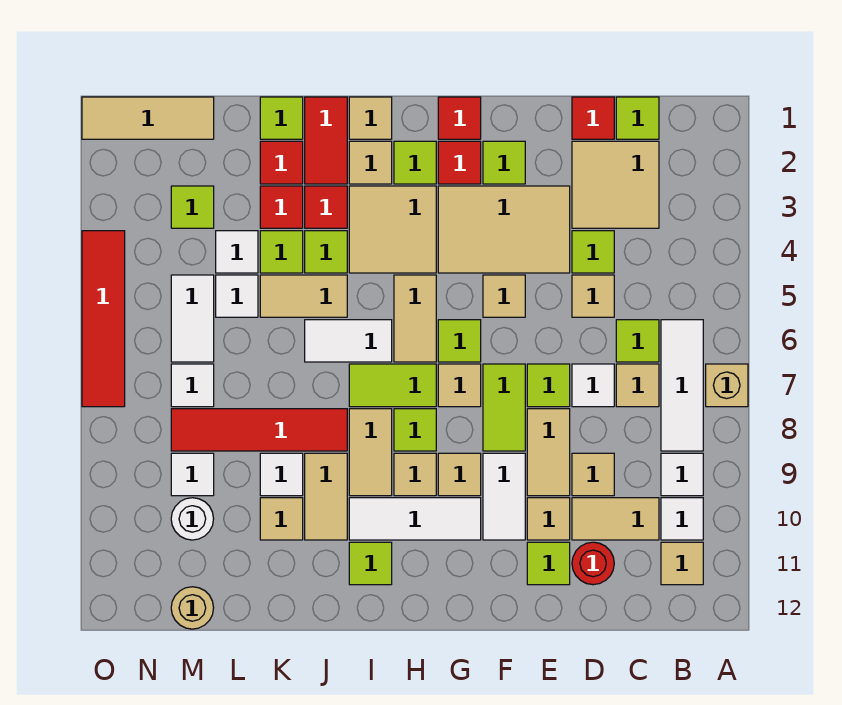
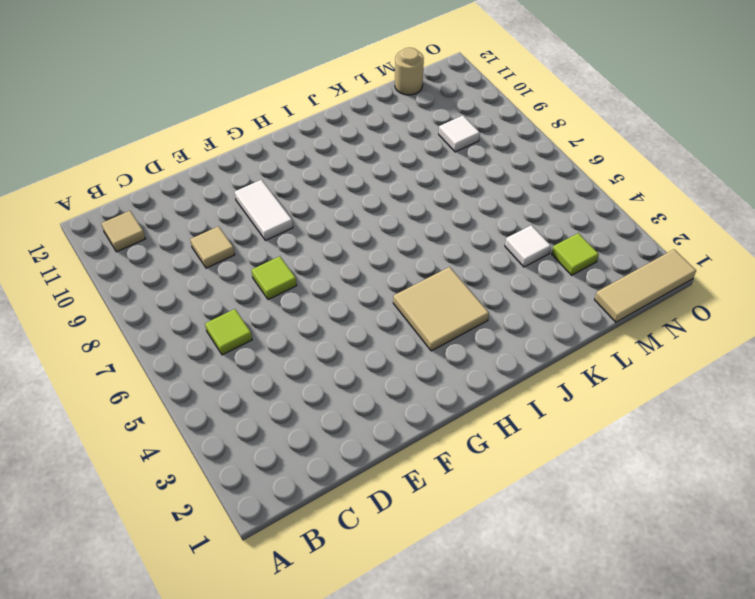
none -> tan 1x1 brick [706,364,748,407]
none -> white 1x3 tile [661,320,703,451]
none -> white 1x1 tile [661,453,703,496]
none -> white 1x1 tile [661,498,703,540]

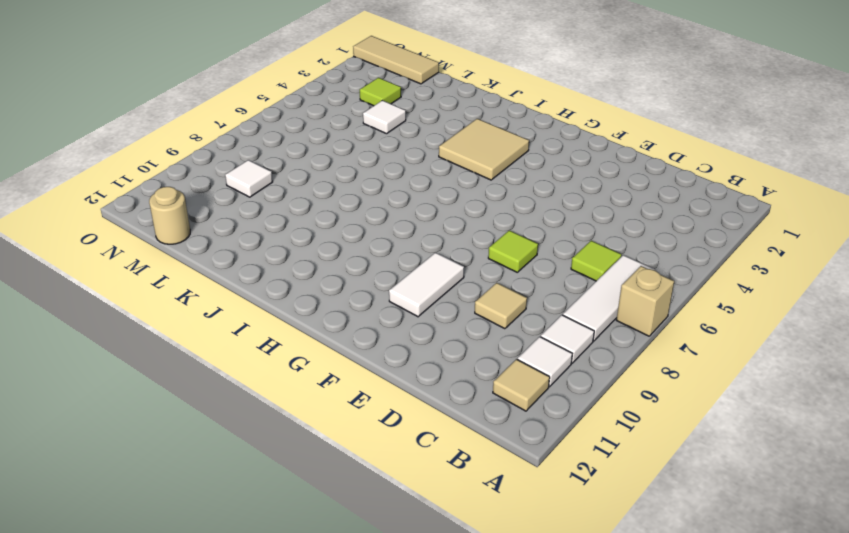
none -> lime 1x1 tile [616,97,659,139]
none -> tan 2x2 tile [572,141,659,228]
none -> tan 1x1 tile [616,364,659,407]
none -> tan 1x2 tile [572,498,659,540]

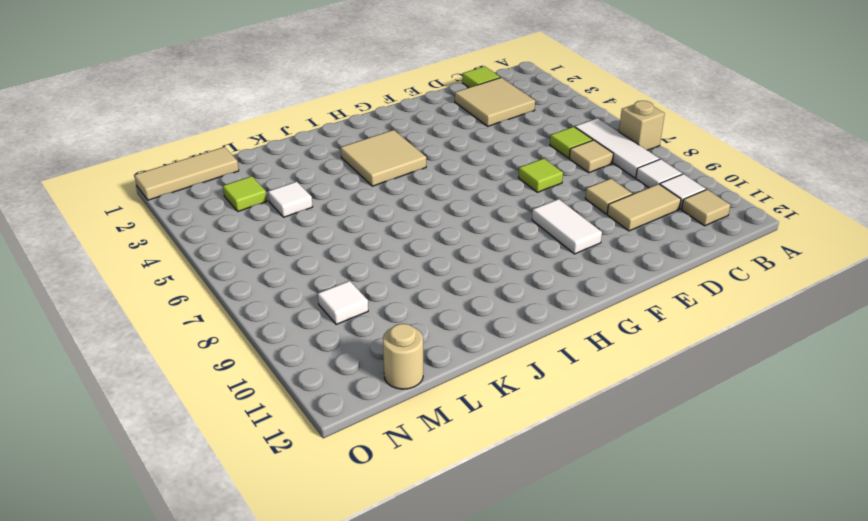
none -> red 1x1 tile [572,97,614,139]
none -> lime 1x1 tile [572,231,614,273]
none -> tan 1x1 tile [572,275,614,317]
none -> white 1x1 tile [572,364,614,407]

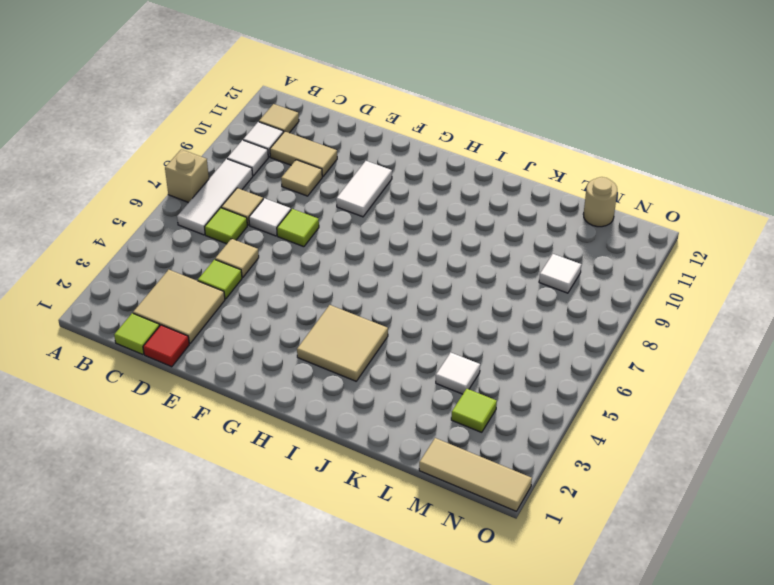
none -> red 1x1 round brick [572,542,614,585]
none -> tan 2x3 tile [438,186,570,273]
none -> tan 1x2 tile [527,409,570,496]
none -> tan 1x1 tile [527,498,570,540]

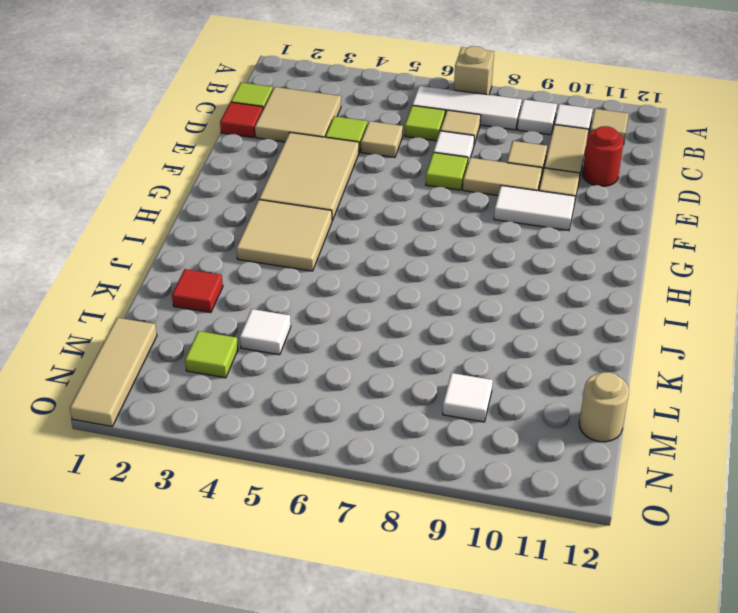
none -> lime 1x1 tile [527,542,570,585]
none -> lime 1x1 tile [483,141,525,184]
none -> tan 1x1 tile [483,275,525,317]
none -> lime 1x2 tile [483,364,525,451]

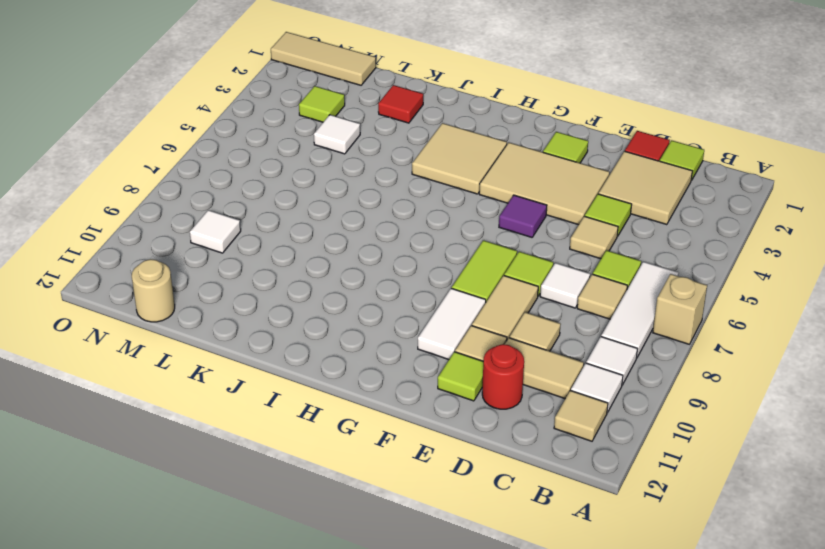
purple 1x1 tile [499,195,547,237] -> tan 1x1 tile [483,275,525,317]
none -> red 1x1 tile [438,97,481,139]
none -> red 1x1 tile [438,141,481,184]
none -> lime 1x1 tile [438,320,481,362]
none -> tan 1x1 tile [438,364,481,407]

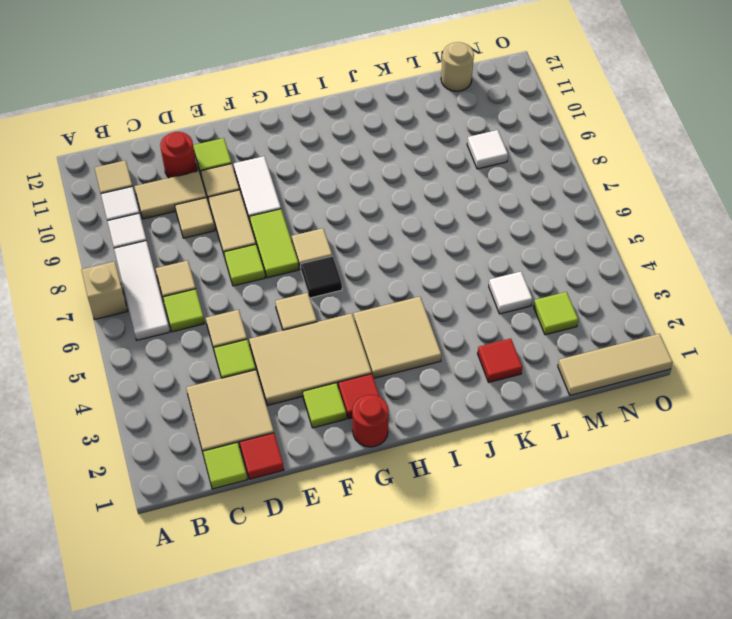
red 1x1 round brick [352,395,389,447] -> red 1x1 tile [438,97,481,139]
black 1x1 tile [301,256,342,298] -> lime 1x1 tile [438,320,481,362]
none -> white 1x1 tile [572,364,614,407]
none -> tan 1x1 tile [438,453,481,496]
none -> white 1x3 tile [349,498,481,540]
none -> lime 1x1 tile [394,141,436,184]

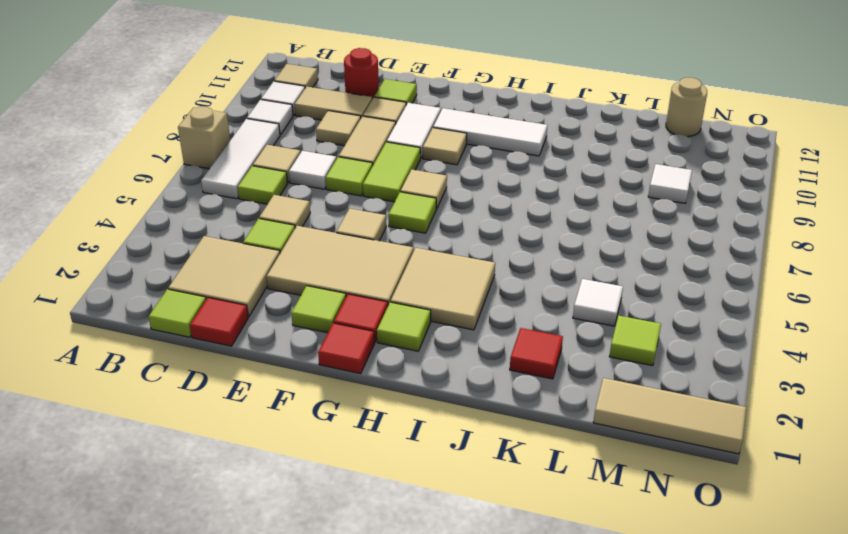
none -> tan 1x2 tile [394,275,436,362]
none -> lime 1x2 tile [349,364,436,407]
none -> lime 1x1 tile [394,409,436,451]
none -> tan 1x1 tile [394,453,436,496]

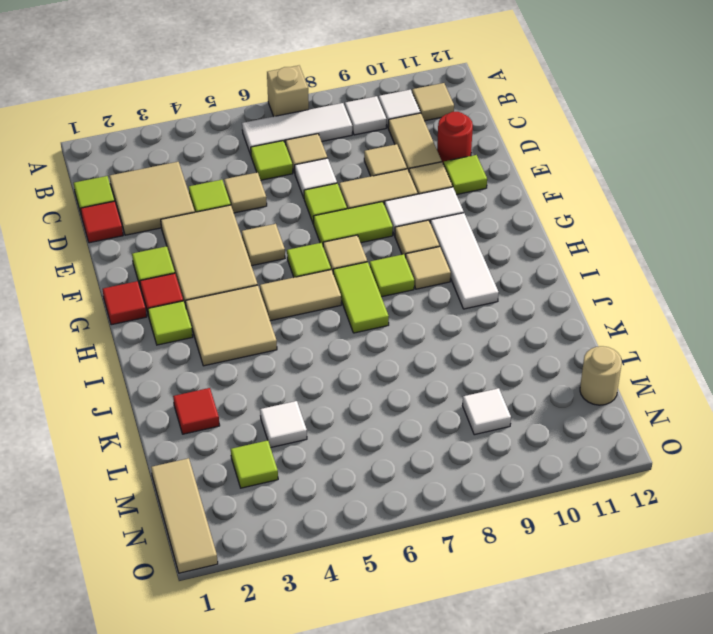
none -> tan 1x1 tile [349,97,392,139]
none -> tan 1x1 tile [349,141,392,184]
none -> white 1x2 tile [305,320,392,362]
none -> tan 1x2 tile [349,409,392,496]

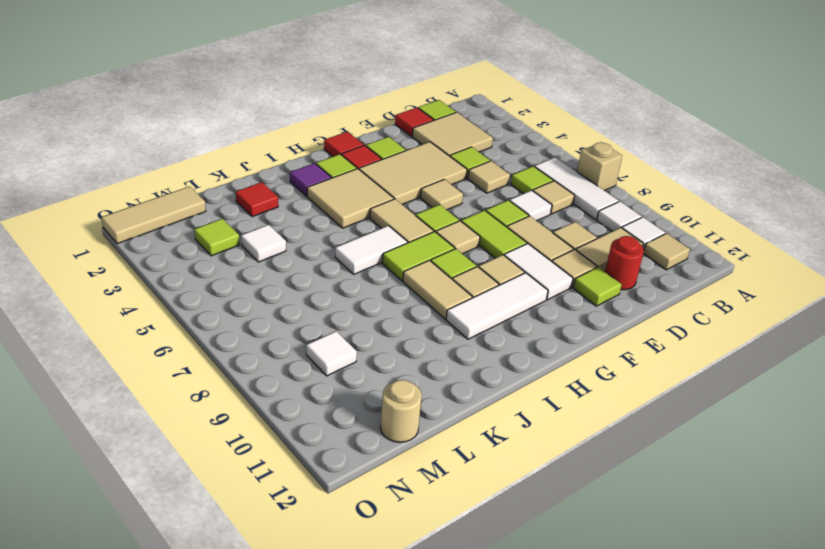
purple 1x1 tile [290,163,331,196] -> tan 1x1 tile [349,141,392,184]
none -> tan 1x1 tile [349,97,392,139]
none -> lime 1x1 tile [349,542,392,585]
none -> red 1x2 tile [305,97,347,184]
none -> red 1x1 tile [305,186,347,228]

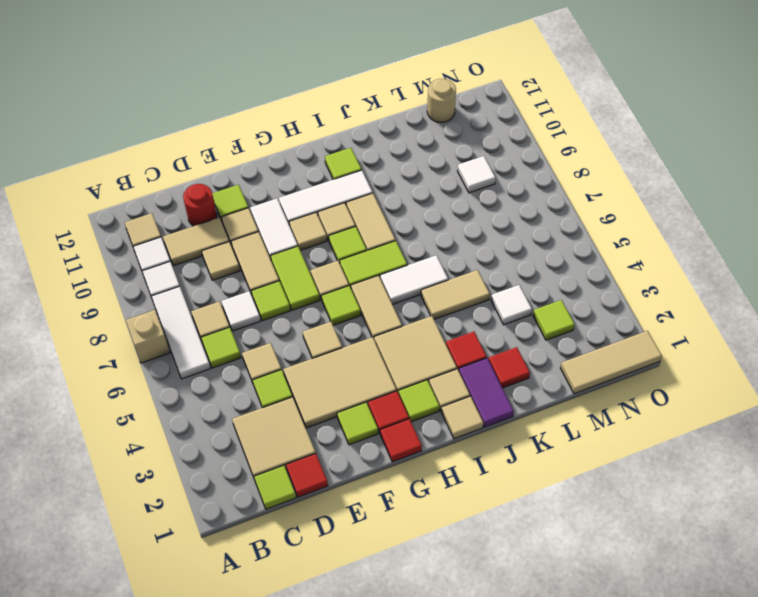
purple 1x2 tile [459,358,514,427] -> red 1x2 tile [305,97,347,184]
none -> lime 1x1 tile [305,231,347,273]
none -> red 1x4 tile [171,409,347,451]
none -> tan 1x2 tile [305,453,347,540]
none -> lime 1x1 tile [260,97,303,139]

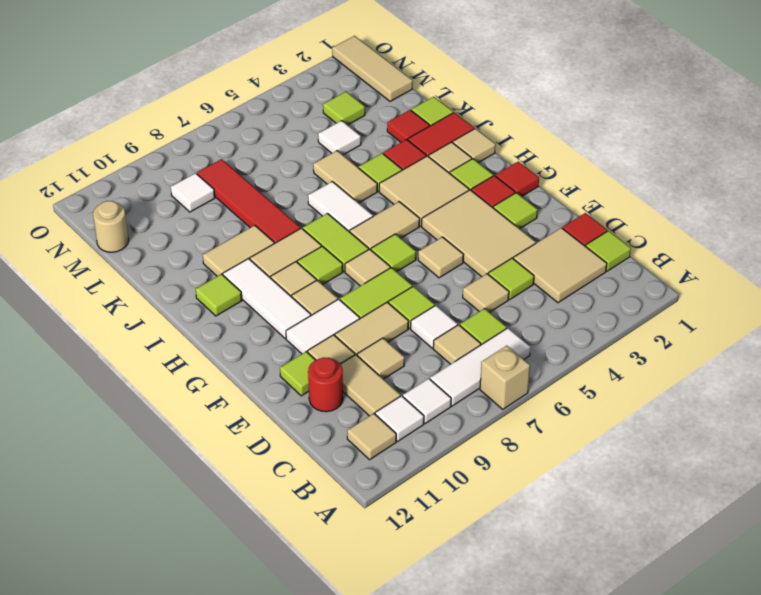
none -> red 1x1 tile [260,186,303,228]
none -> lime 1x1 tile [260,231,303,273]
none -> white 1x1 tile [260,453,303,496]
none -> tan 1x1 tile [260,498,303,540]

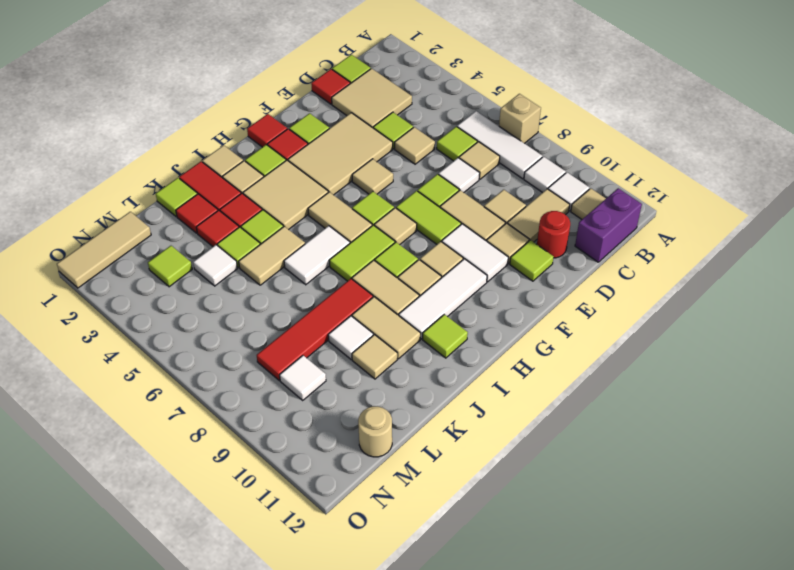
purple 1x2 brick [575,188,642,262] -> none
none -> white 1x1 tile [216,275,258,317]
none -> white 1x2 tile [171,275,214,362]
none -> white 1x1 tile [171,364,214,407]
none -> white 1x1 round brick [171,498,214,540]

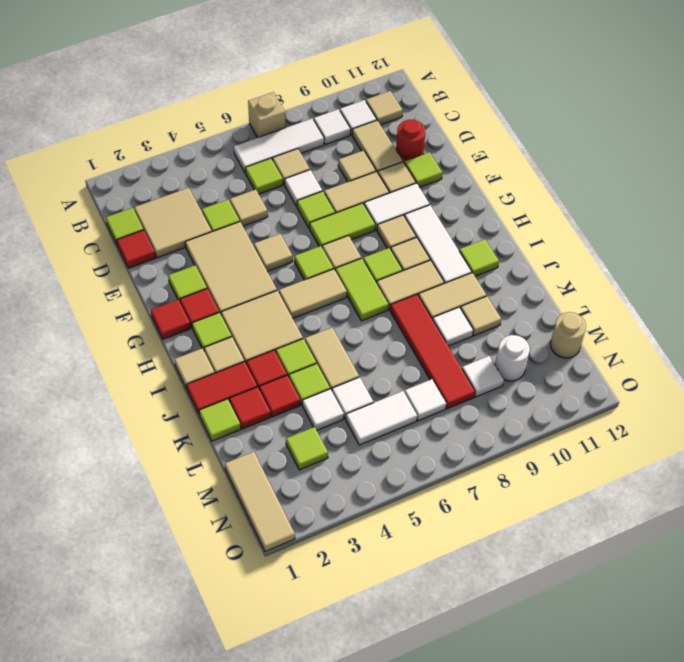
none -> white 1x2 tile [305,320,392,362]
none -> red 1x4 tile [82,231,125,407]

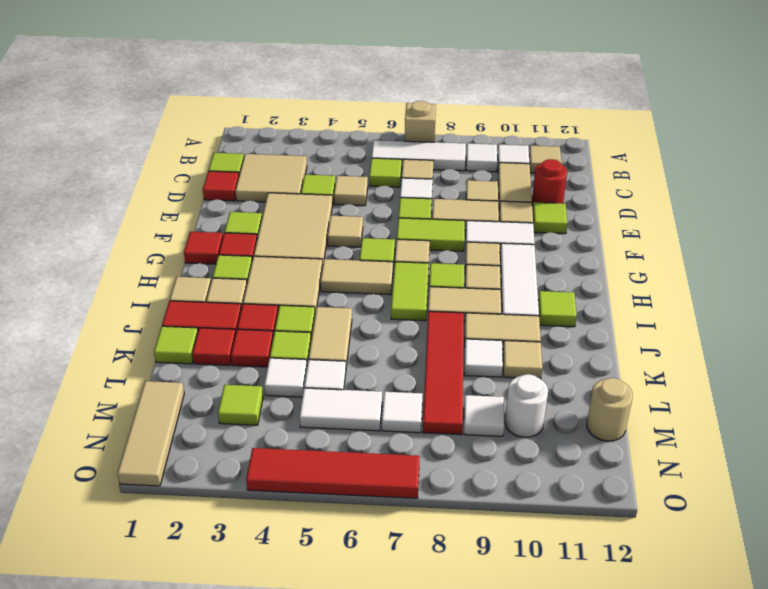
none -> white 1x2 tile [305,320,392,362]

